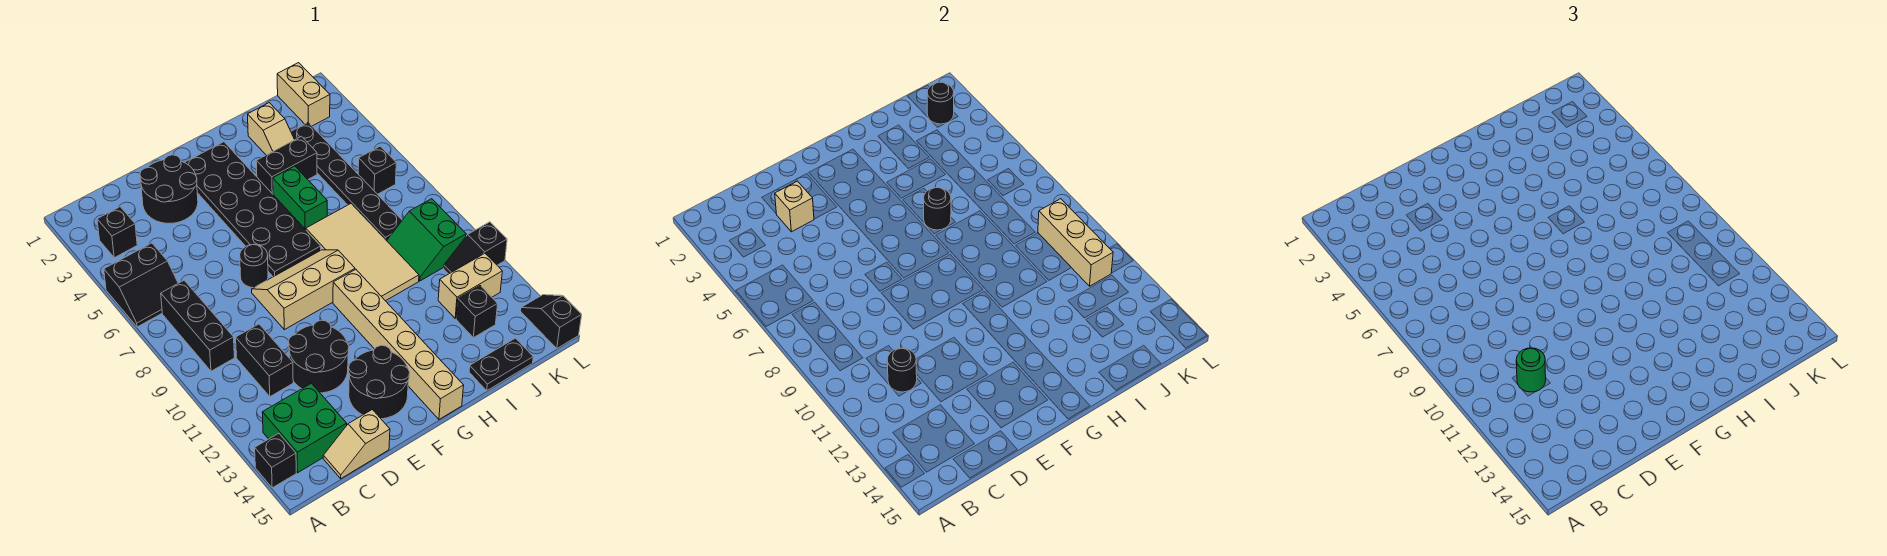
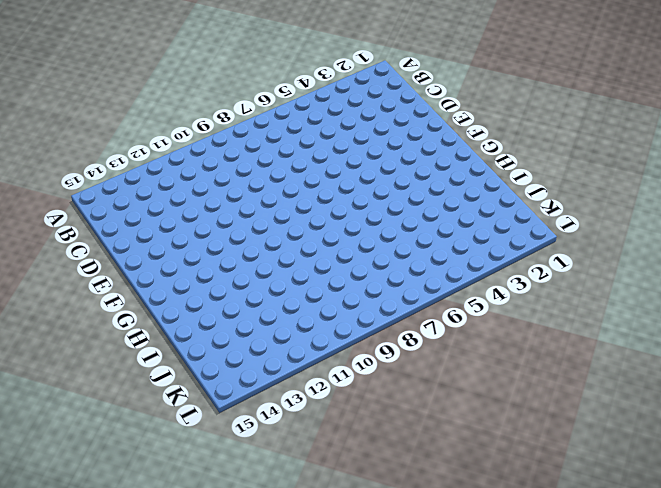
none -> black 2x2 slope [104,243,178,327]
none -> black 1x1 brick [255,433,296,488]
none -> black 1x1 brick [97,207,137,258]
none -> black 1x3 brick [161,280,234,371]

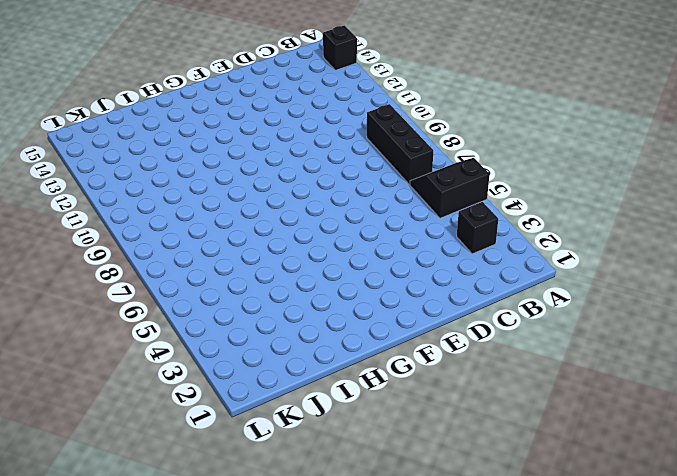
none -> green 2x2 brick [262,383,347,473]
none -> black 1x2 brick [236,324,293,397]
none -> tan 1x2 slope [323,410,390,479]
none -> black 2x2 round brick [140,155,198,223]

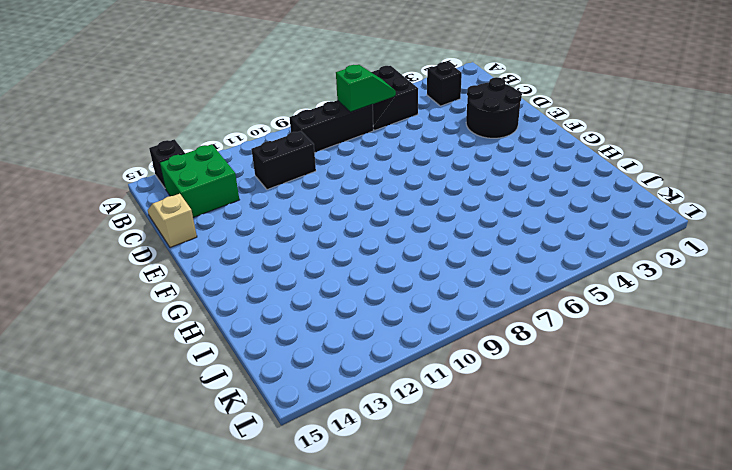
green 1x2 slope [336,65,396,112] -> none
none -> black 2x2 round brick [289,320,349,393]
none -> black 1x1 round brick [240,244,268,288]
none -> tan 2x3 slope [252,250,355,330]
none -> black 2x2 round brick [349,346,410,419]

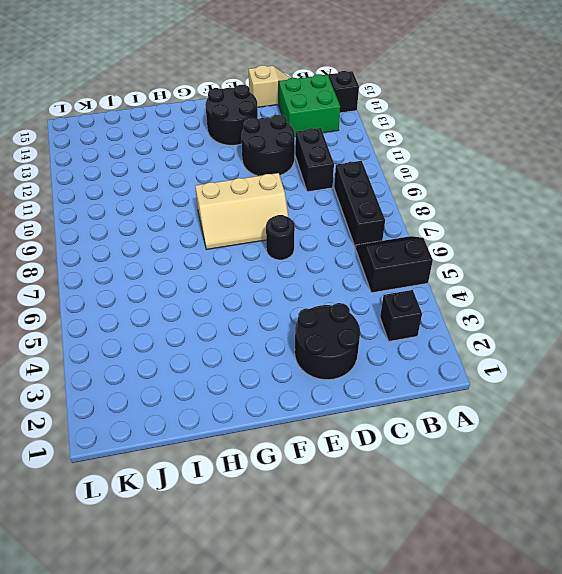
none -> black 2x6 plate [185,142,321,277]
none -> tan 1x6 brick [333,269,464,419]
none -> black 1x2 brick [256,136,317,194]
none -> green 1x2 brick [273,166,327,230]

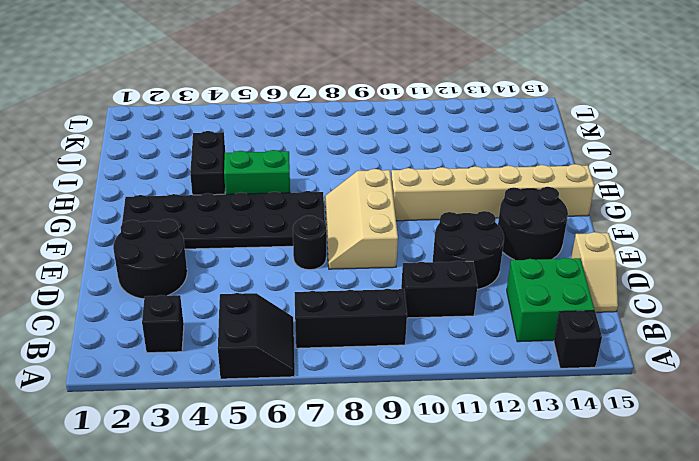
none -> tan 2x4 tile [306,204,419,301]
none -> tan 1x2 slope [248,103,294,155]
none -> black 1x2 plate [469,338,533,391]
none -> black 1x6 plate [291,123,402,241]

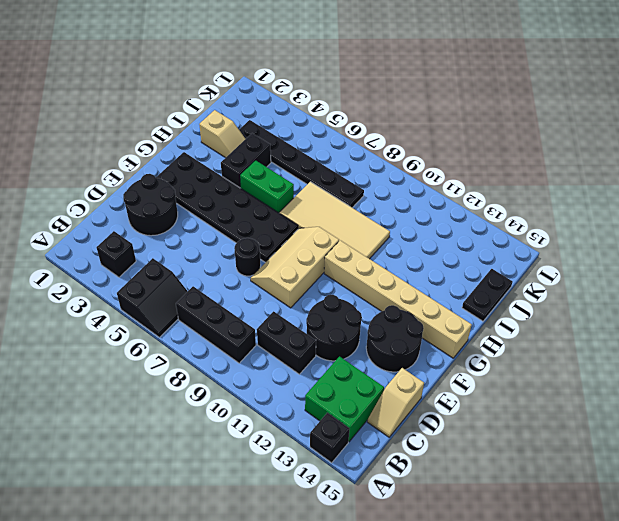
none -> green 2x2 slope [387,199,466,281]
none -> tan 1x2 brick [438,253,502,318]
none -> black 1x1 brick [456,286,498,338]
none -> tan 1x2 brick [277,63,330,126]

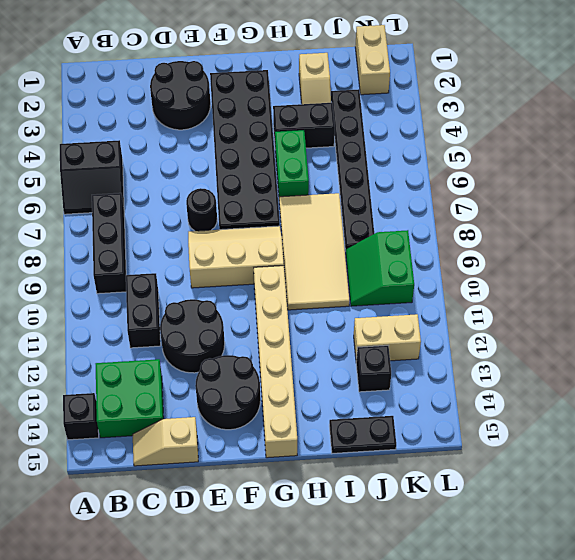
none -> black 1x1 brick [97,207,137,258]
none -> black 1x1 brick [358,146,396,194]
none -> black 1x2 slope [444,222,507,274]
none -> black 1x2 slope [521,295,582,349]

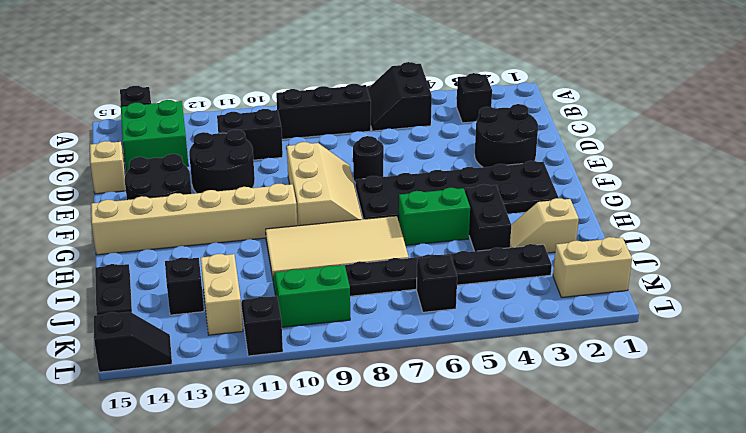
none -> black 1x1 round brick [887,348,917,392]
none -> tan 1x1 brick [775,181,814,232]
none -> black 1x1 round brick [924,188,951,230]
none -> black 1x1 round brick [927,82,954,124]

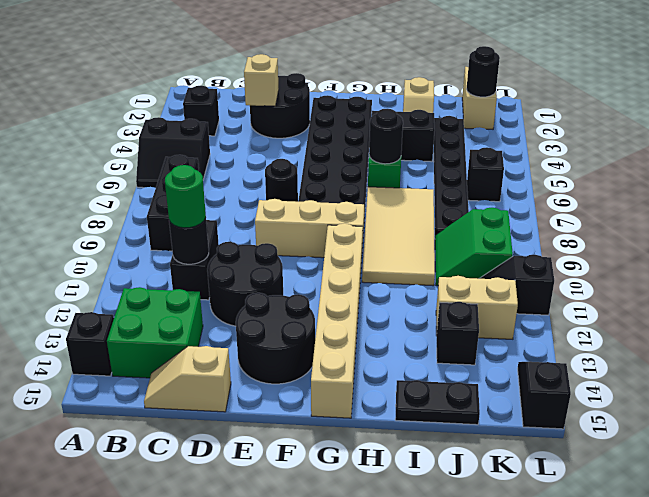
none -> tan 1x3 brick [1038,199,1113,286]

